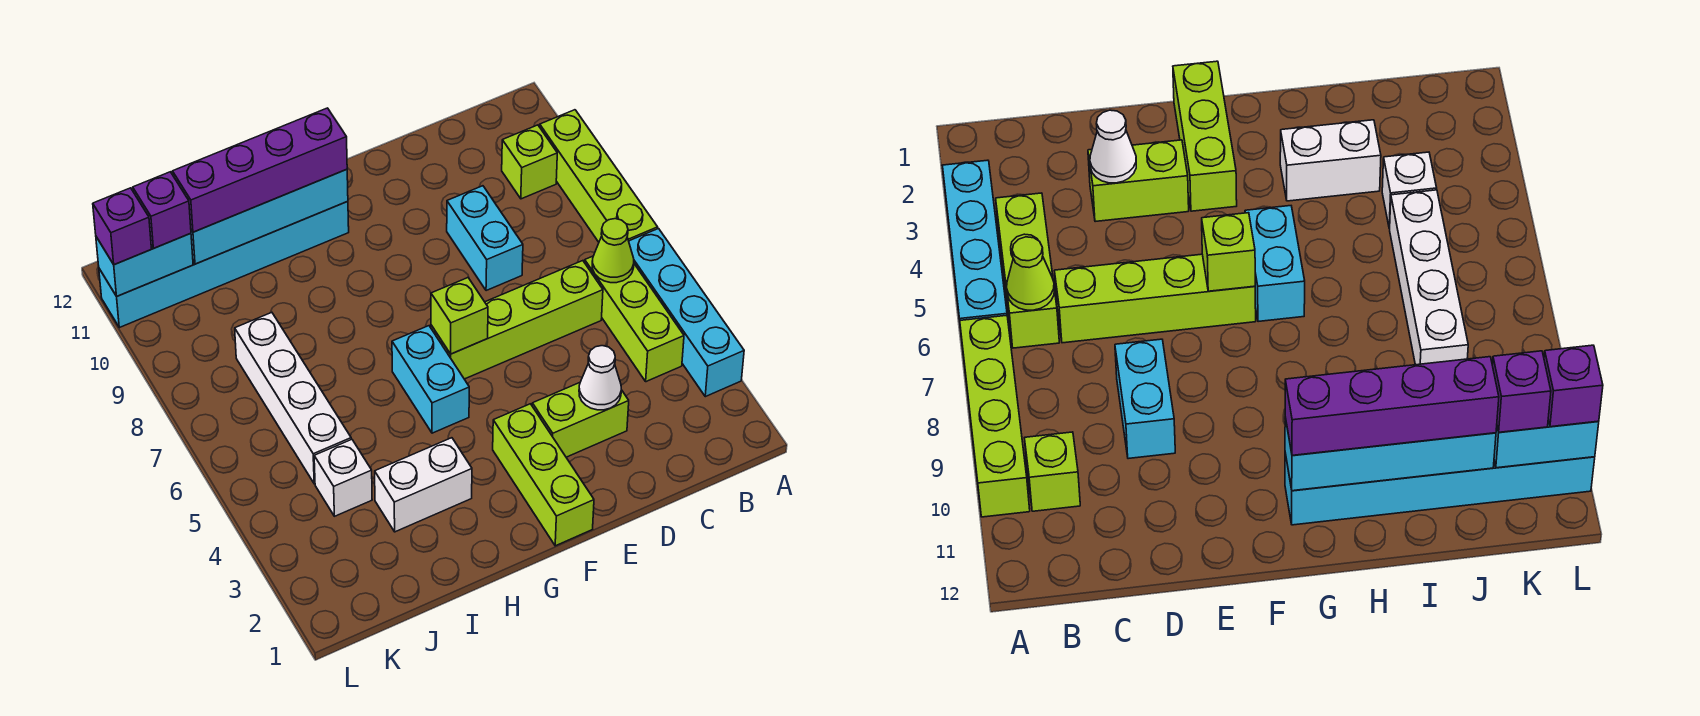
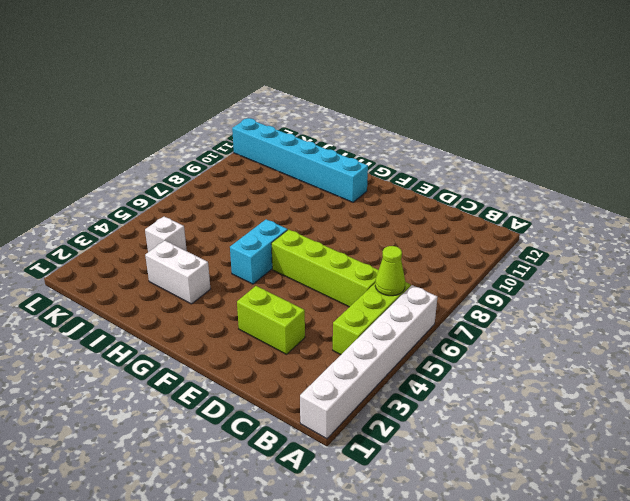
white 1x6 brick [300,285,437,439] -> cyan 1x4 brick [629,229,744,397]
none -> lime 1x4 brick [540,110,658,242]
none -> lime 1x1 brick [502,125,557,199]
none -> cyan 1x2 brick [447,186,523,291]

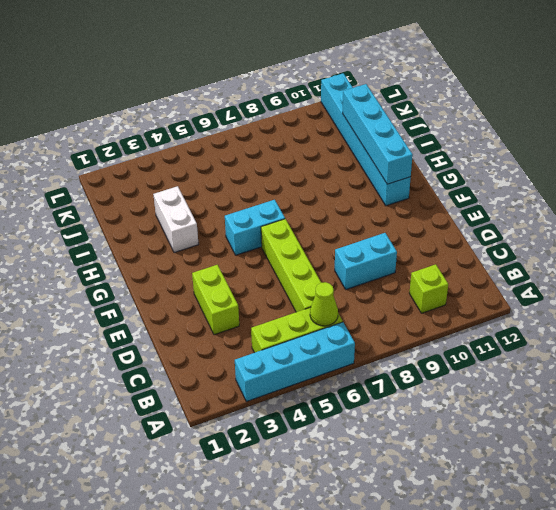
none -> lime 1x4 brick [540,110,658,242]
none -> lime 1x3 brick [493,404,594,546]
none -> white 1x1 brick [314,439,372,516]

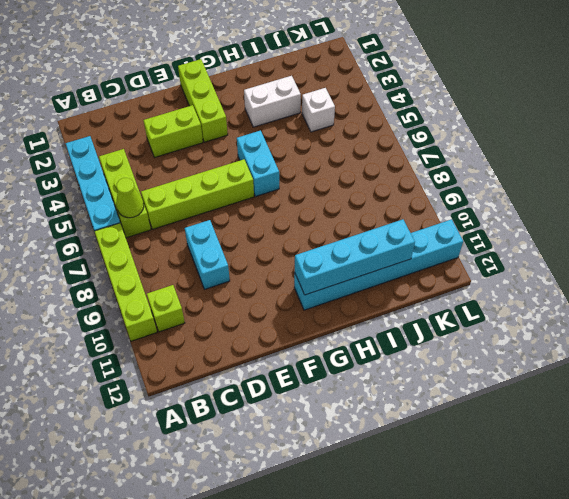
none -> white 1x4 brick [235,312,351,484]
none -> white 1x1 cone [579,346,621,410]
none -> lime 1x1 brick [431,278,488,354]

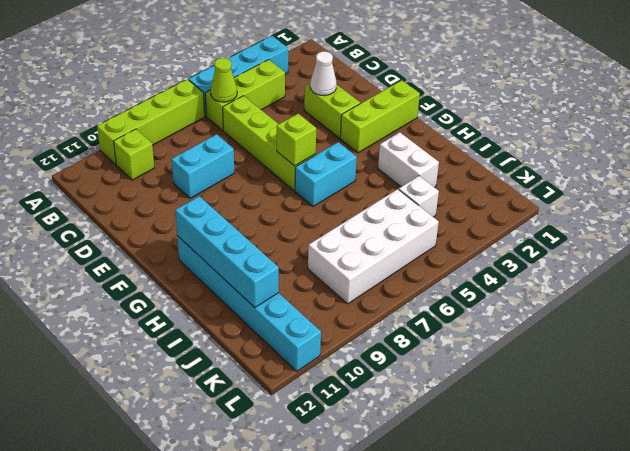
white 2x4 brick [308,189,439,304] -> white 1x4 brick [235,312,351,484]
none -> cyan 1x2 brick [96,233,193,296]
none -> purple 1x4 brick [172,108,347,232]
none -> purple 1x1 brick [133,172,191,248]

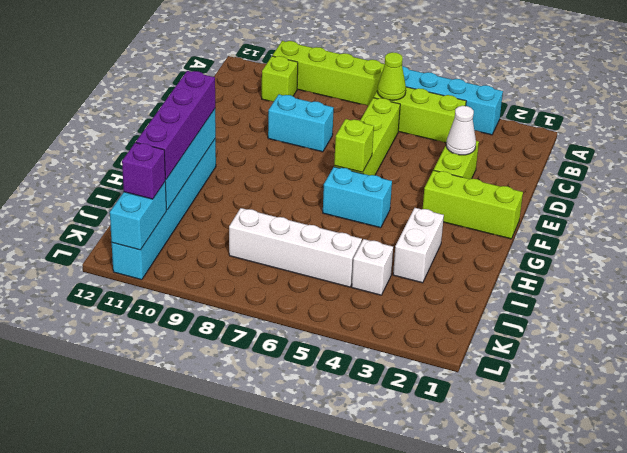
none -> purple 1x1 brick [93,188,151,265]

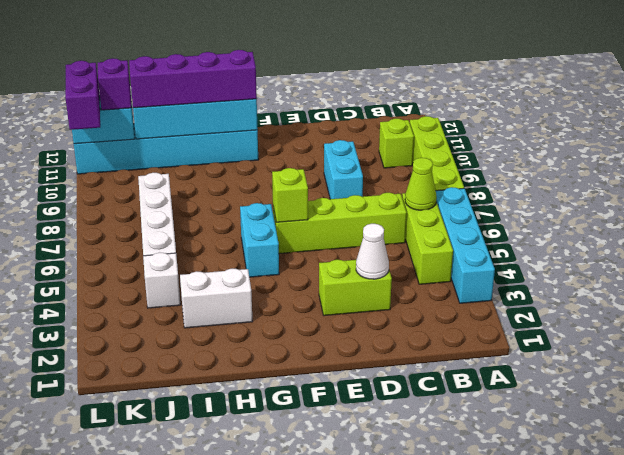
purple 1x2 brick [65,61,100,130] -> purple 1x1 brick [93,188,151,265]
none -> lime 1x3 brick [493,404,594,546]

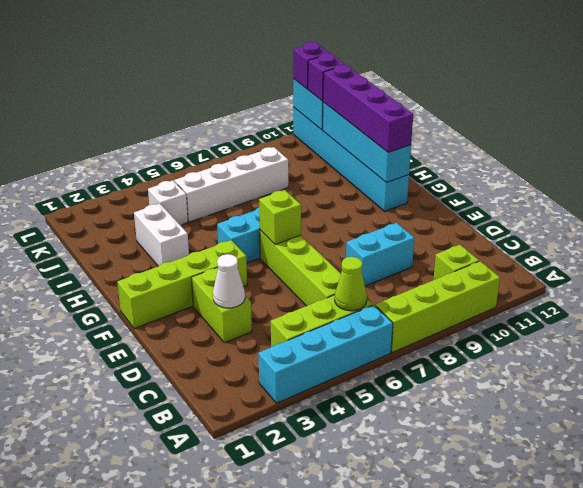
lime 1x4 brick [117,240,247,328] -> lime 1x3 brick [493,404,594,546]

